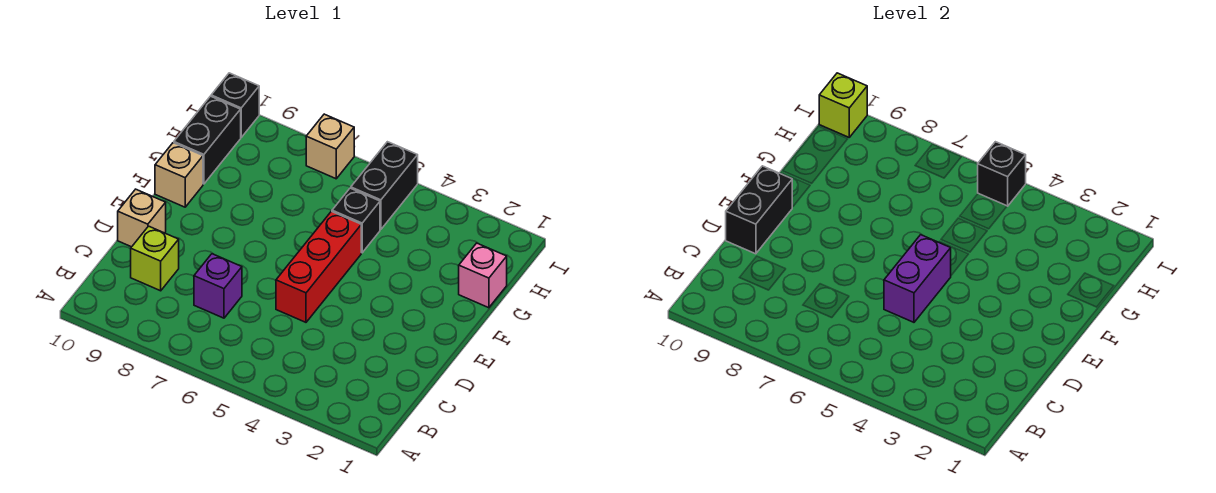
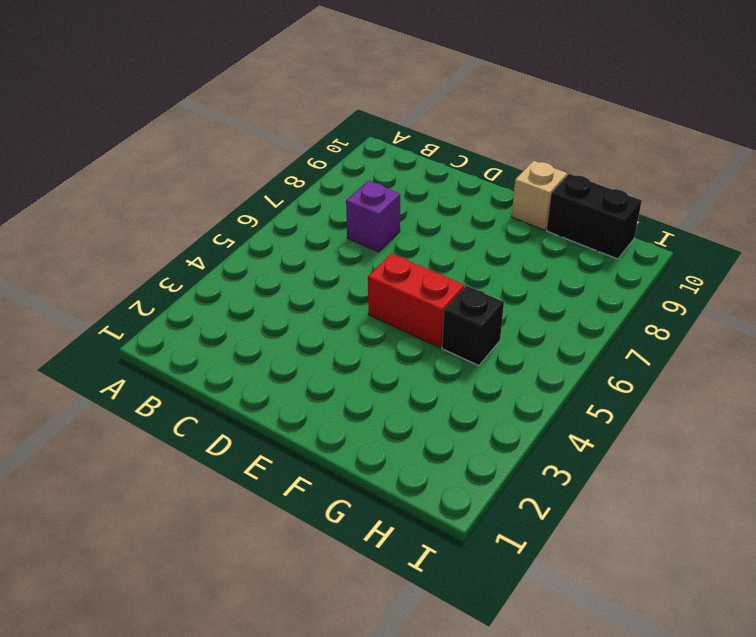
red 1x2 brick [368,254,465,348] -> red 1x3 brick [276,211,361,322]
none -> lime 1x1 brick [131,226,179,291]
none -> tan 1x1 brick [118,189,166,247]
none -> pink 1x1 brick [459,243,507,308]

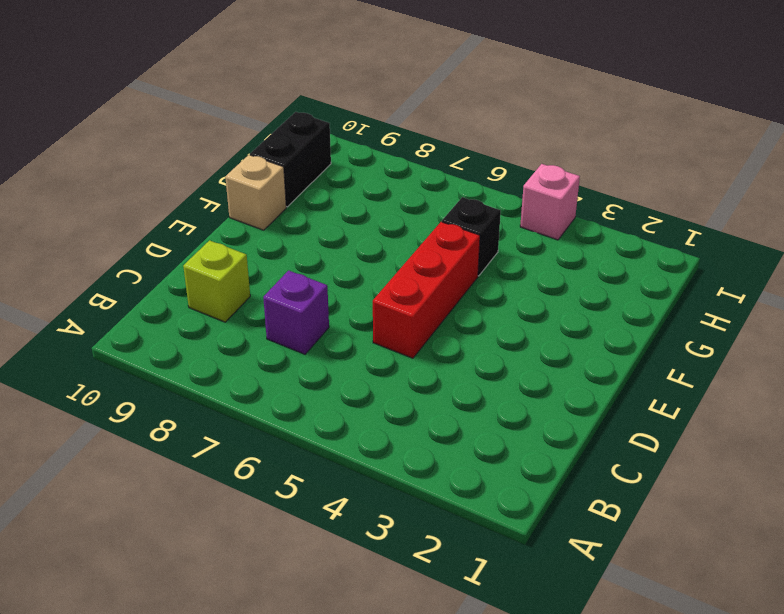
pink 1x1 brick [520,164,580,240] -> pink 1x1 brick moved to [459,243,507,308]
none -> tan 1x1 brick [118,189,166,247]
none -> black 1x2 brick [351,142,418,229]
none -> tan 1x1 brick [306,114,354,179]

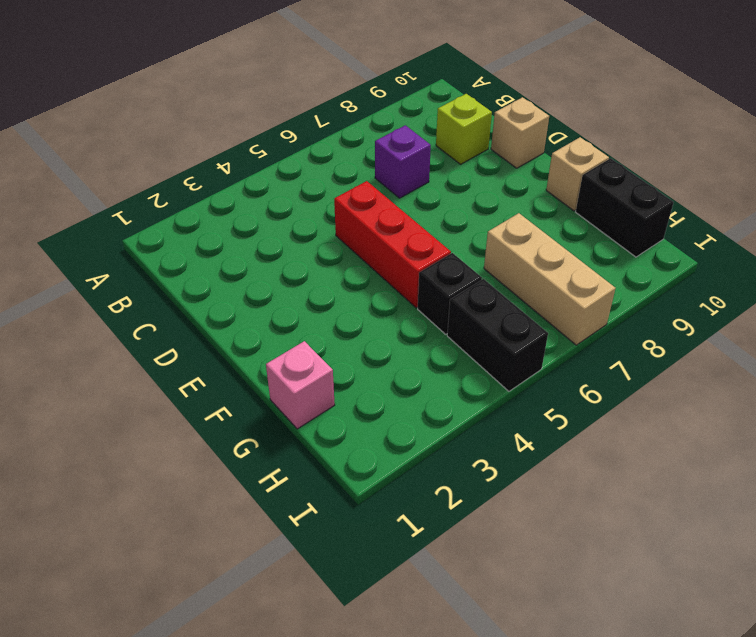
tan 1x3 brick [484,213,616,345] -> tan 1x1 brick [306,114,354,179]
none -> black 1x1 brick [211,73,259,137]
none -> purple 1x2 brick [884,235,951,322]
none -> black 1x2 brick [726,166,792,254]

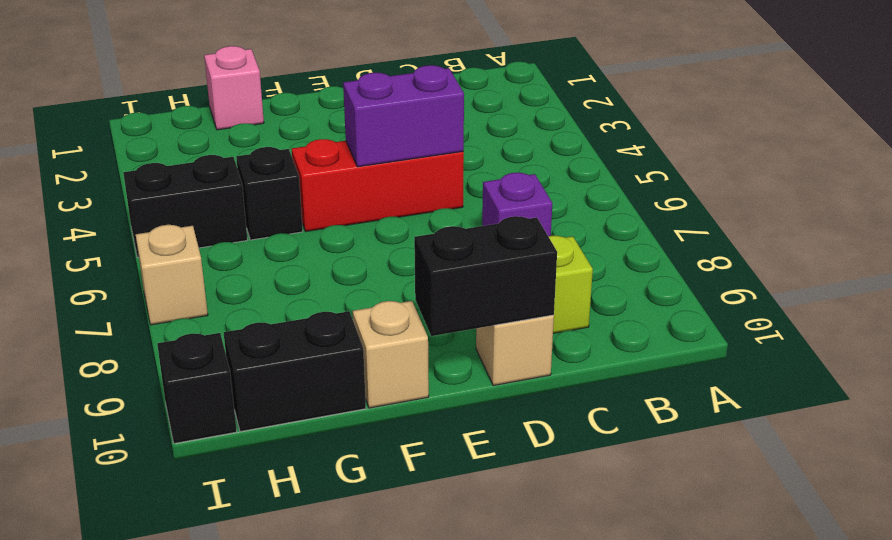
none -> black 1x1 brick [978,142,1026,206]
none -> lime 1x1 brick [819,73,867,137]

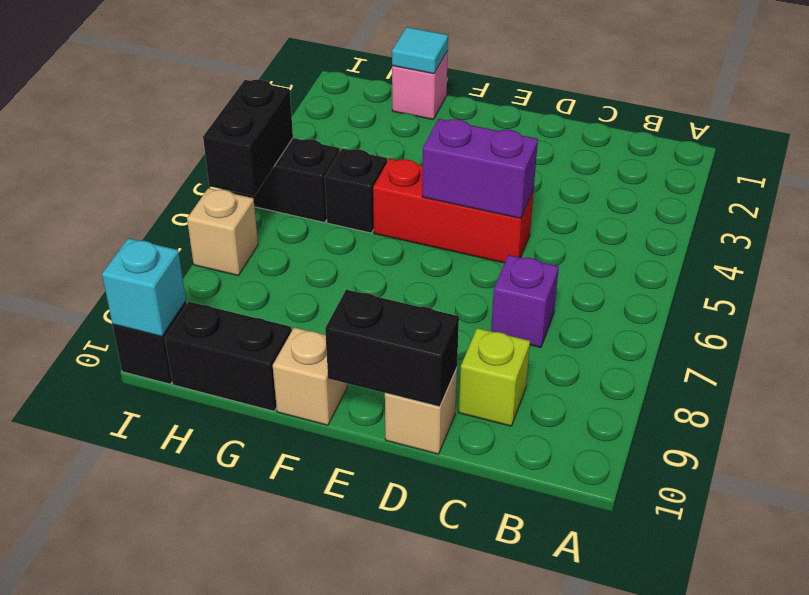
cyan 1x1 tile [392,27,448,74] -> none
black 1x2 brick [203,80,293,196] -> black 1x1 brick [978,142,1026,206]
cyan 1x1 brick [102,238,186,337] -> lime 1x1 brick [819,73,867,137]

